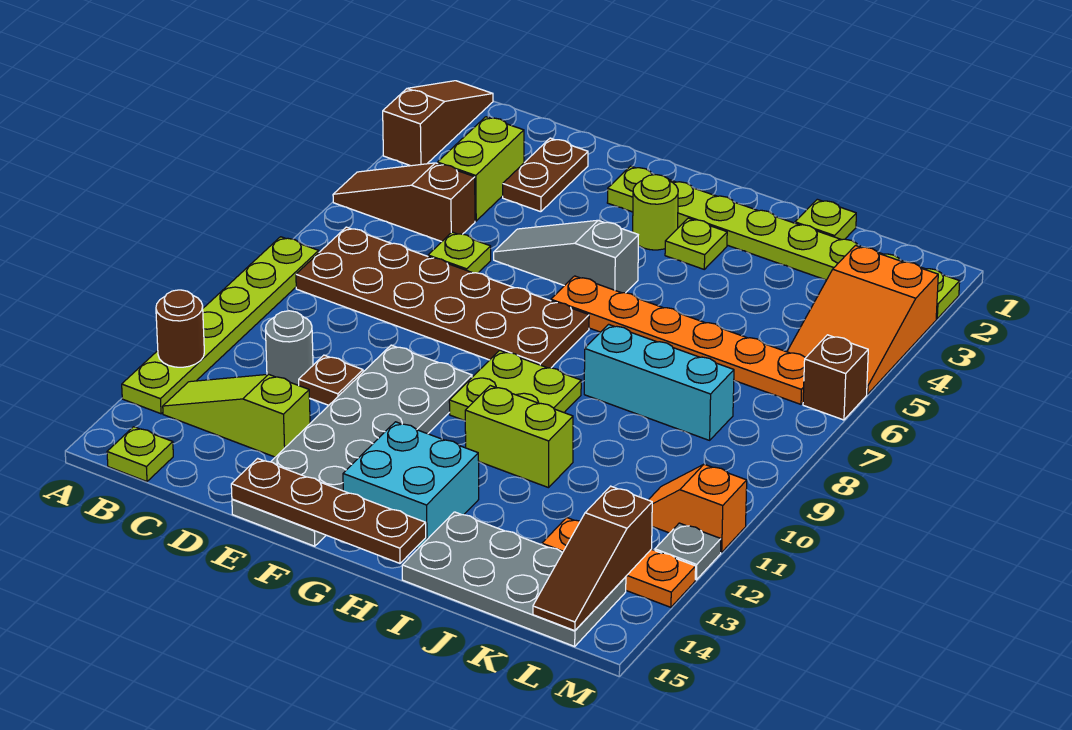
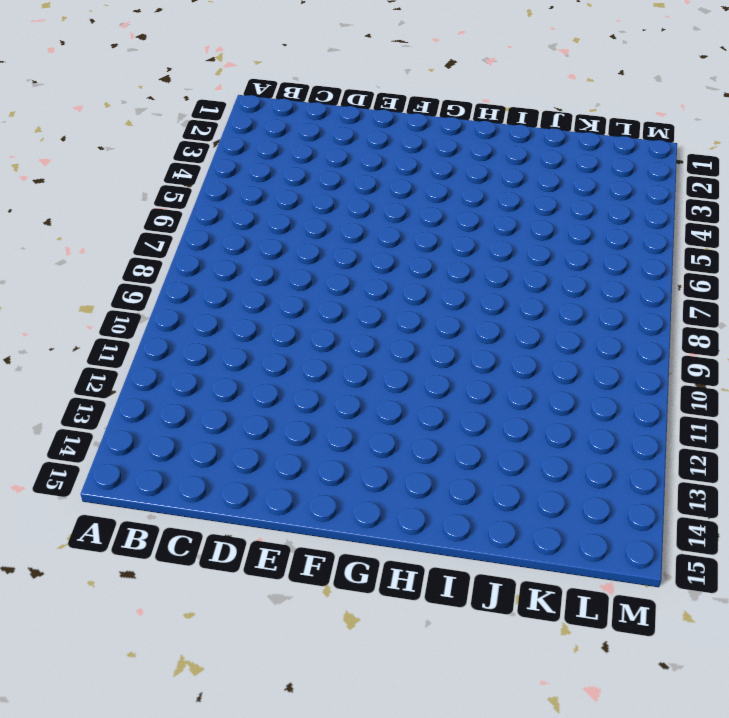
none -> brown 1x3 slope [383,81,493,166]
none -> brown 1x3 slope [333,163,475,242]
none -> lime 1x6 plate [122,237,319,414]
none -> brown 2x6 plate [296,227,589,368]

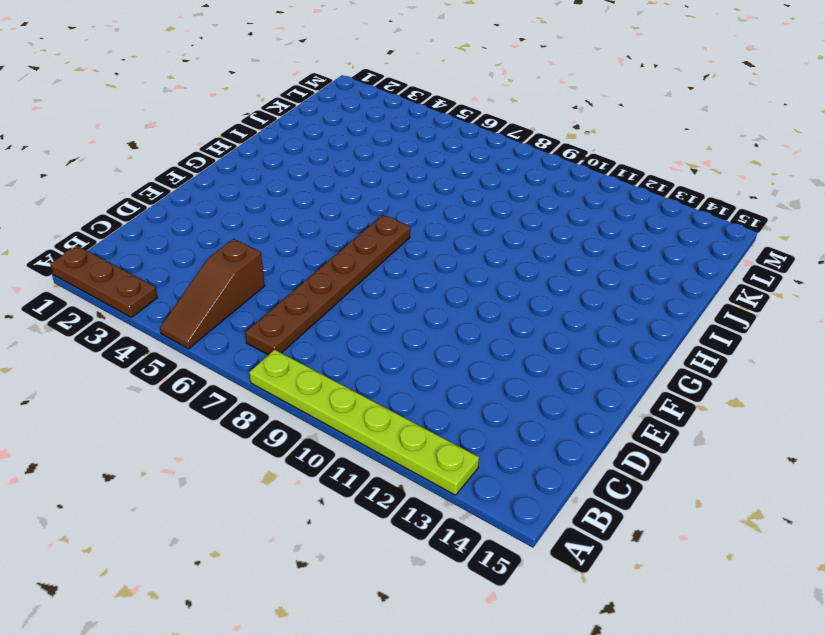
brown 1x3 plate [50,246,158,317] -> brown 1x3 slope [383,81,493,166]
brown 1x6 plate [245,215,410,355] -> brown 2x6 plate [296,227,589,368]
none -> lime 1x3 slope [163,374,310,457]
none -> lime 1x1 plate [107,427,173,482]
none -> lime 1x2 brick [438,117,524,221]
none -> grey 1x1 round brick [265,311,313,385]

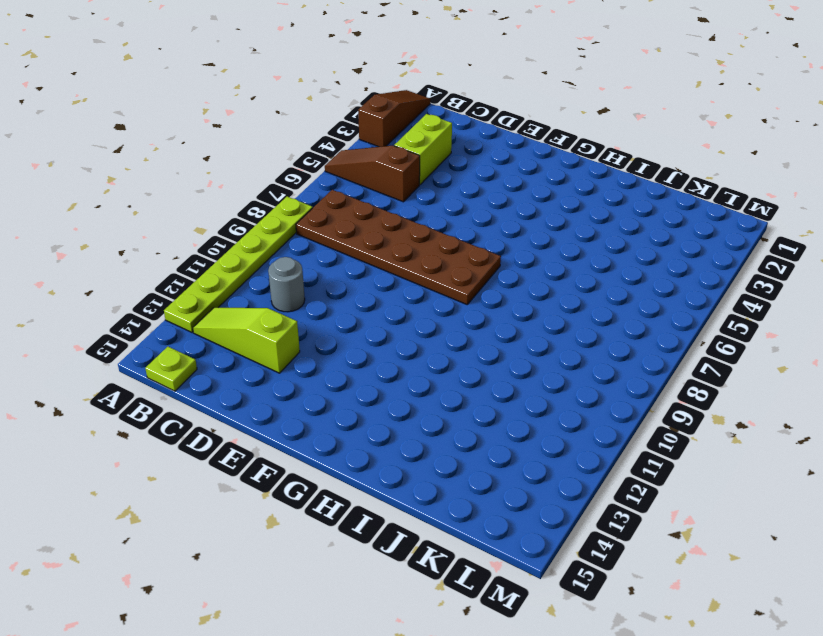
none -> brown 1x2 plate [503,138,588,212]
none -> lime 1x1 plate [428,232,491,273]
none -> brown 1x1 plate [299,355,363,405]
none -> grey 1x3 slope [494,220,638,293]

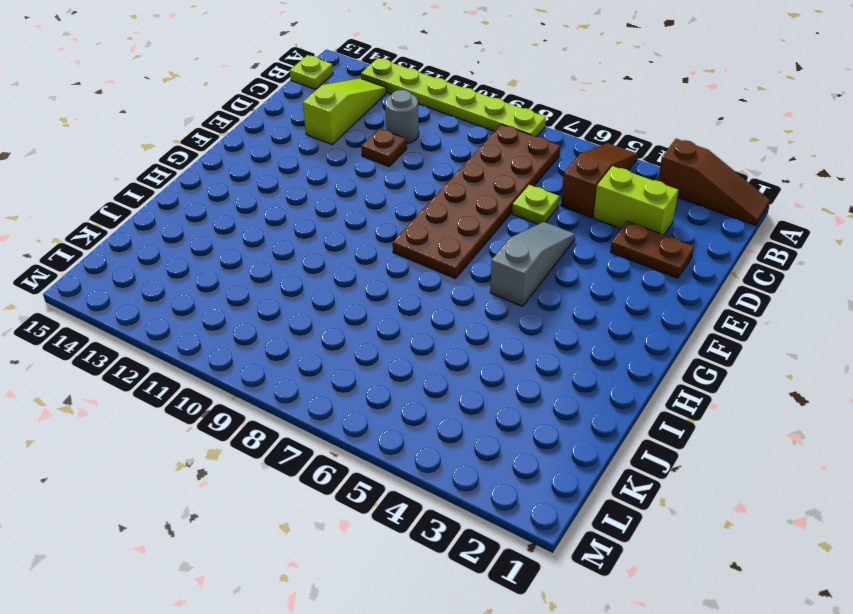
none -> grey 2x6 plate [232,345,472,546]
none -> lime 1x8 plate [607,166,960,319]
none -> lime 1x1 round brick [633,175,678,250]
none -> orange 1x6 plate [551,276,805,404]

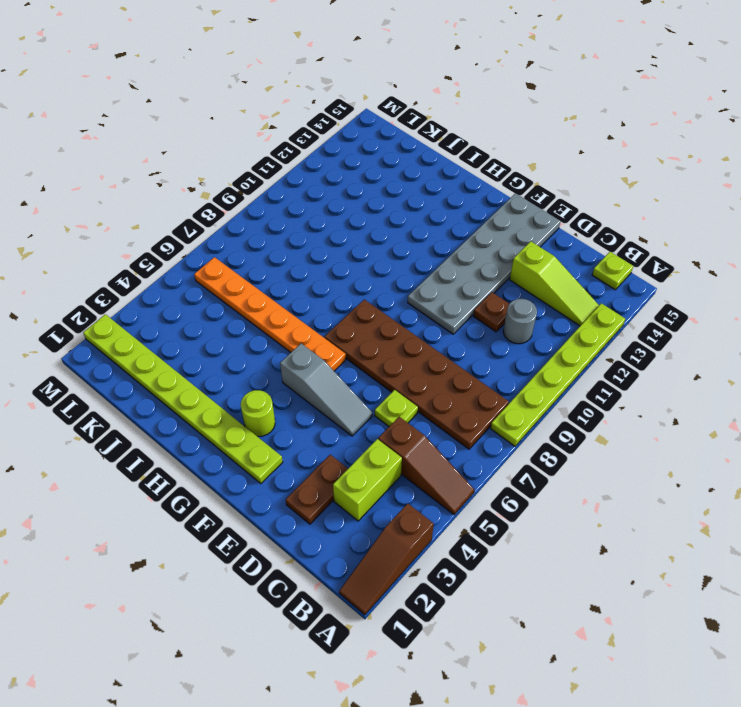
none -> lime 2x2 plate [449,350,581,421]
none -> cyan 2x2 brick [343,422,479,548]
none -> lime 1x1 plate [665,218,727,269]
none -> lime 1x2 brick [465,386,573,488]

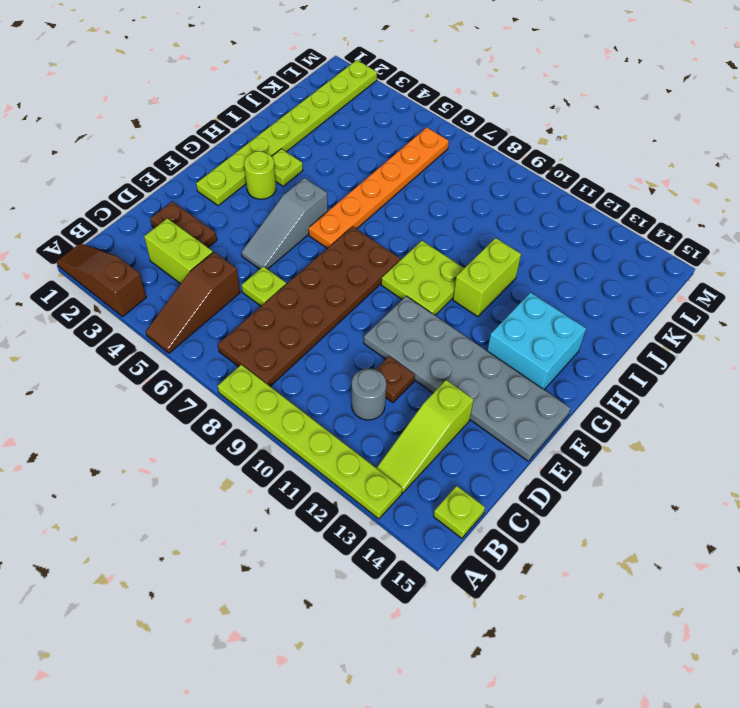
none -> cyan 1x3 brick [584,324,734,440]
none -> grey 2x4 plate [402,512,626,646]
none -> lime 1x1 plate [795,199,856,240]
none -> orange 1x3 plate [542,518,696,607]

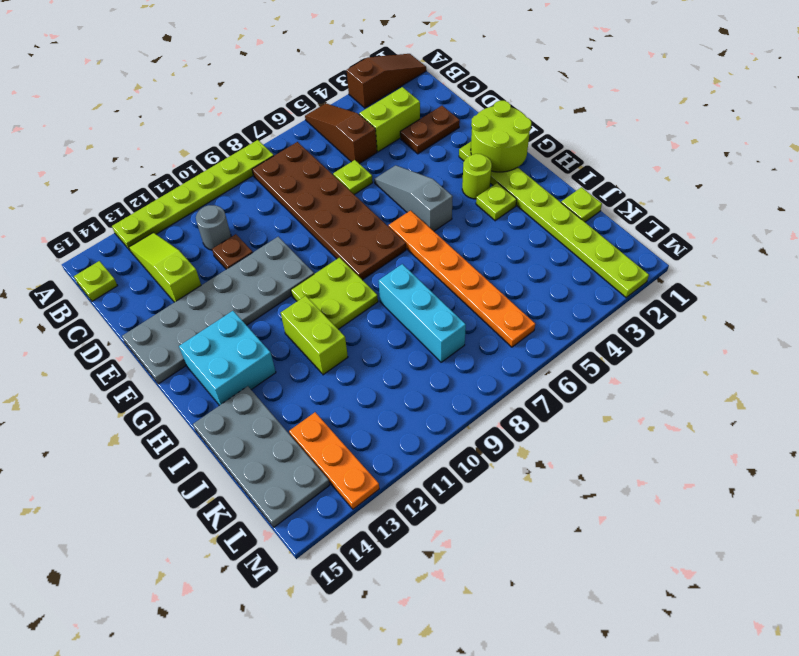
lime 2x2 round brick [471,101,531,172] -> none
none -> orange 2x3 slope [787,245,938,394]
none -> orange 1x2 slope [649,464,747,552]
none -> brown 1x1 brick [803,335,868,420]
none -> grey 1x1 plate [655,523,721,580]

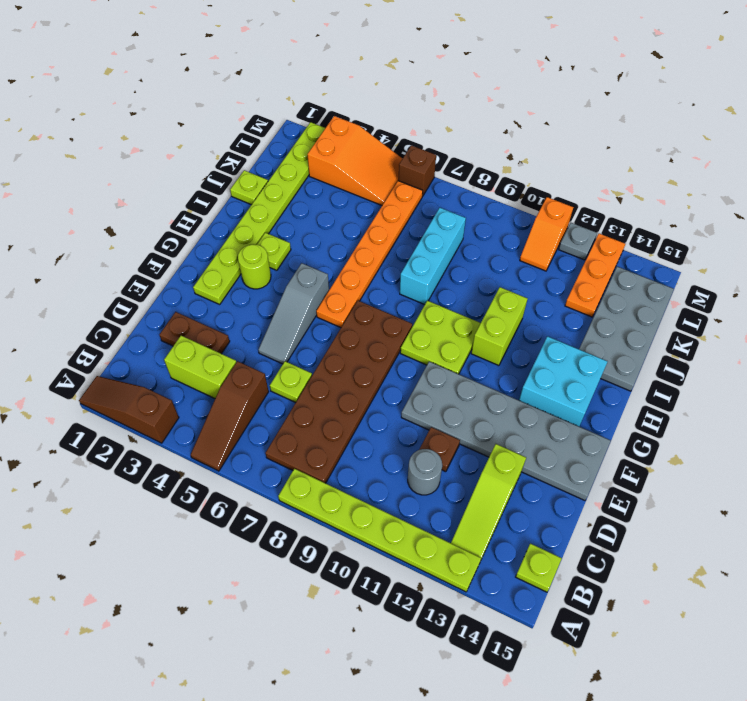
none -> brown 1x1 round brick [156,290,204,367]
none -> brown 1x4 plate [231,458,426,563]
none -> brown 1x3 slope [533,486,652,631]

